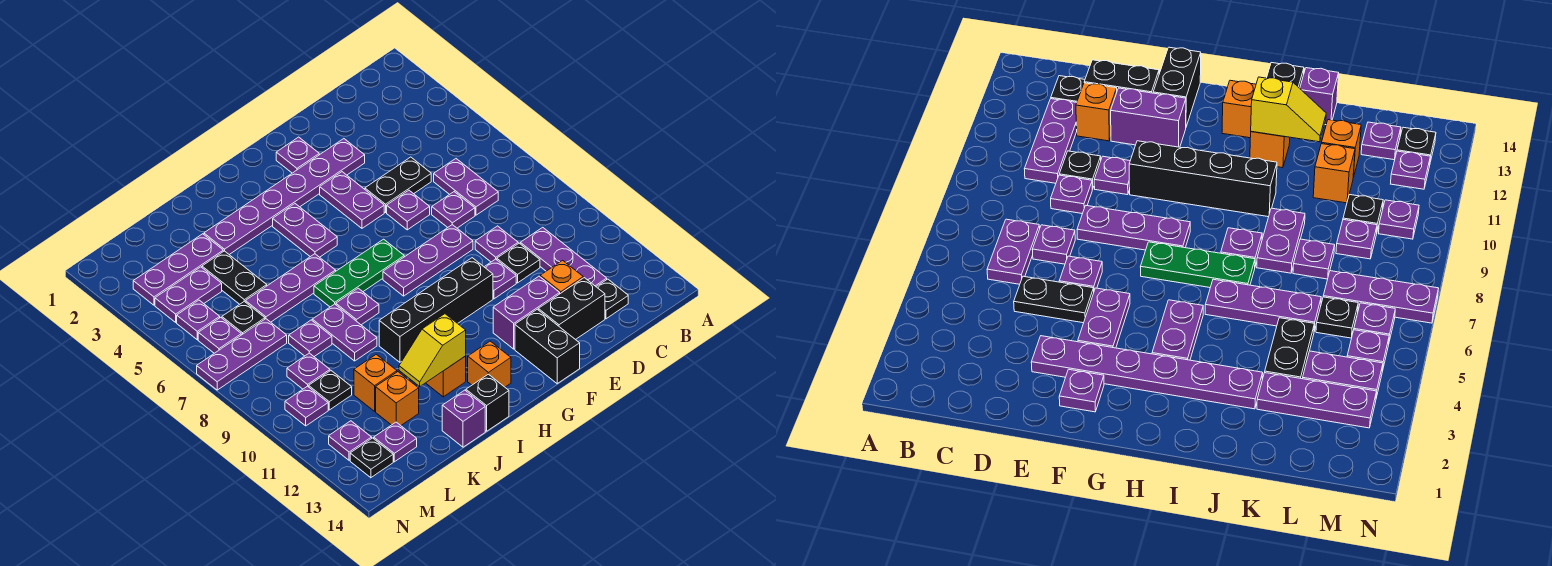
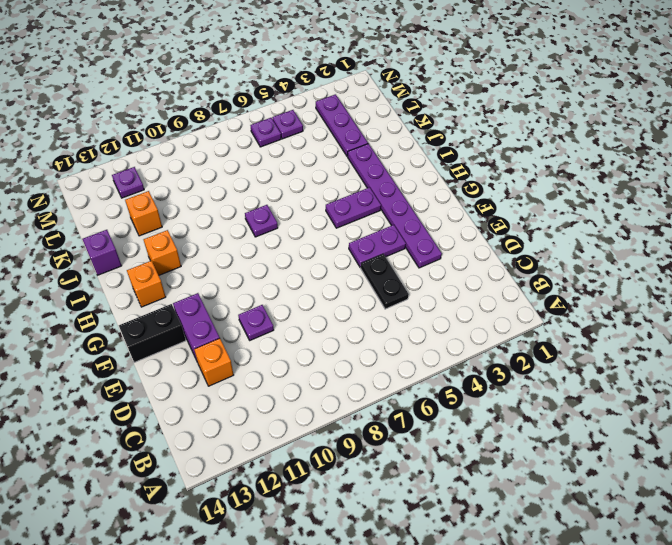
none -> purple 1x2 plate [434,159,498,215]
none -> purple 1x3 plate [520,227,607,287]
none -> black 1x1 plate [597,279,628,319]
none -> purple 1x1 plate [432,192,475,228]

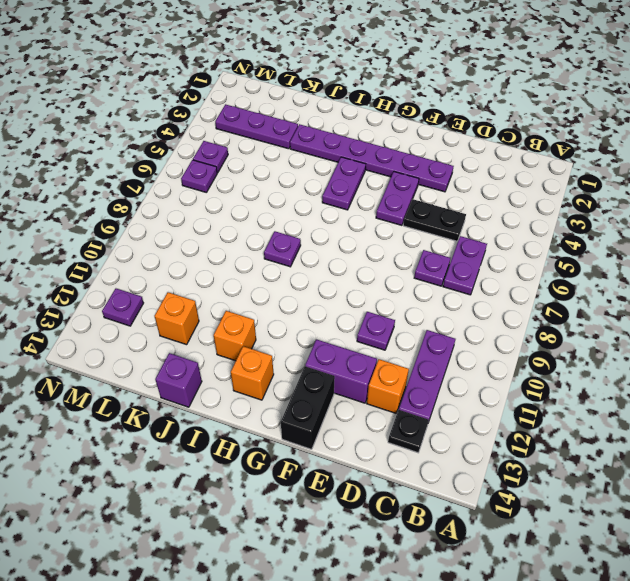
none -> purple 1x1 plate [475,226,518,262]
none -> black 1x1 plate [497,243,540,283]
none -> black 1x2 brick [538,278,605,340]
none -> purple 1x1 plate [387,190,430,230]

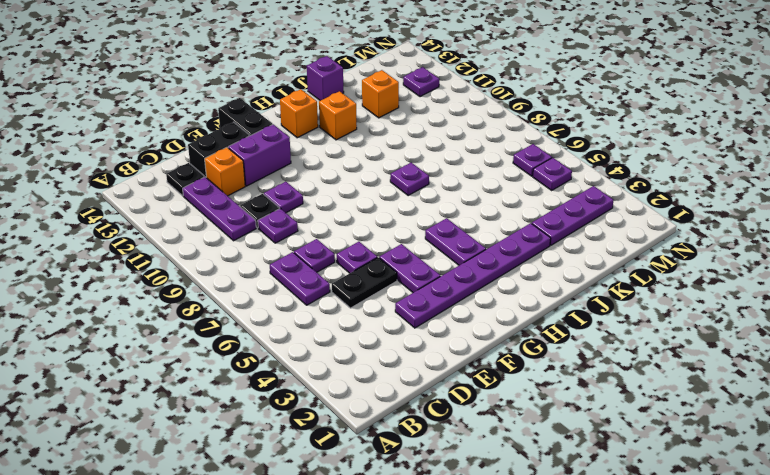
none -> purple 1x3 plate [383,225,473,296]
none -> purple 1x1 plate [276,137,319,173]
none -> black 1x4 brick [379,258,493,362]
none -> green 1x3 plate [314,239,404,307]

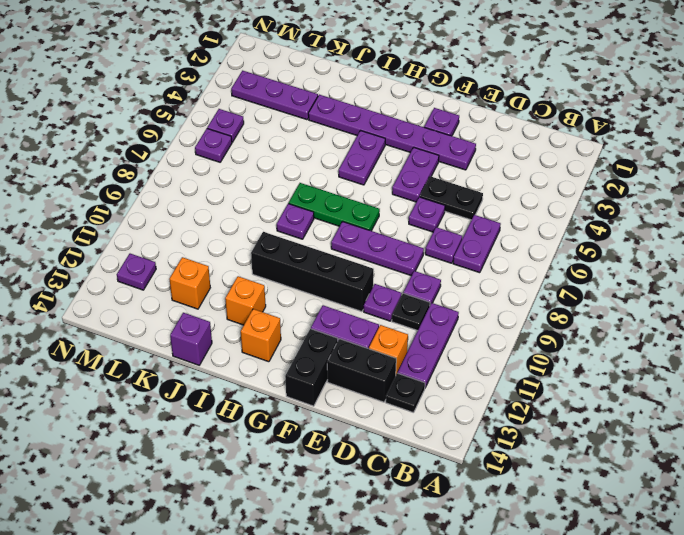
none -> purple 1x3 plate [245,254,336,322]
none -> black 1x1 brick [466,374,509,431]
none -> purple 1x2 plate [312,304,377,361]
none -> black 1x2 plate [202,251,267,304]

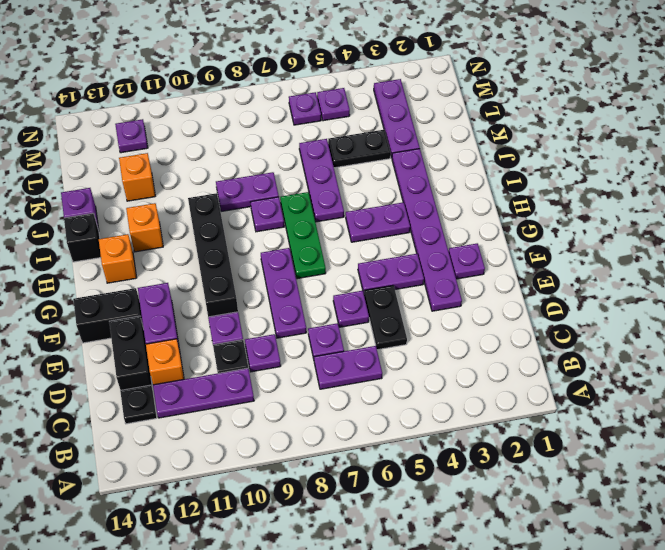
none -> purple 1x1 plate [289,320,332,356]
none -> orange 1x1 brick [354,354,397,411]
none -> purple 1x2 plate [155,267,222,322]
none -> black 1x1 plate [222,301,265,335]

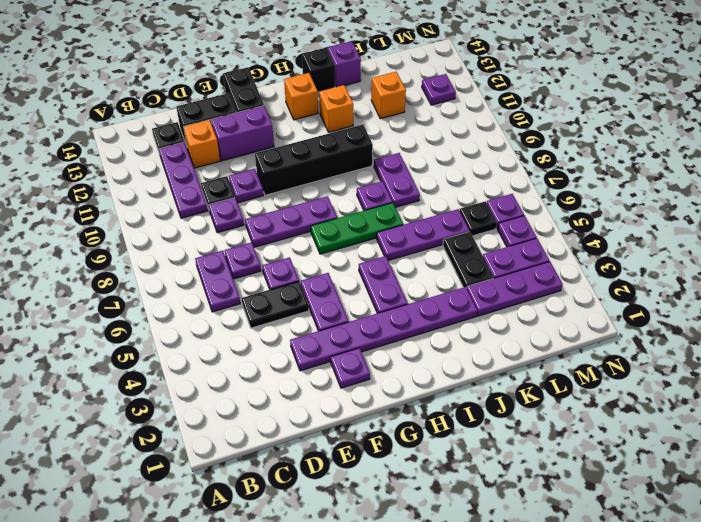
none -> purple 1x1 plate [289,320,332,356]
none -> orange 1x1 brick [354,354,397,411]
none -> purple 1x3 plate [197,319,287,390]
none -> purple 1x1 plate [287,353,330,389]

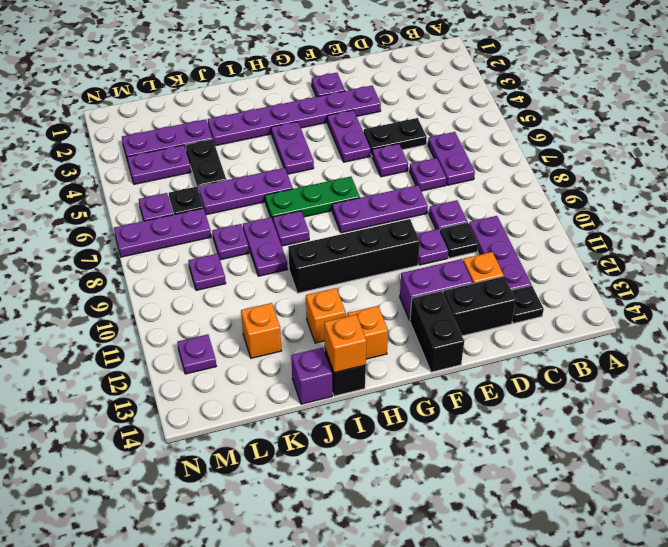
orange 1x1 brick [324,315,367,373] -> orange 1x1 brick moved to [354,354,397,411]
none -> black 1x1 plate [309,371,352,410]
none -> purple 1x1 plate [374,422,417,462]
none -> purple 1x1 plate [177,300,220,340]
none -> purple 1x1 plate [285,386,328,426]

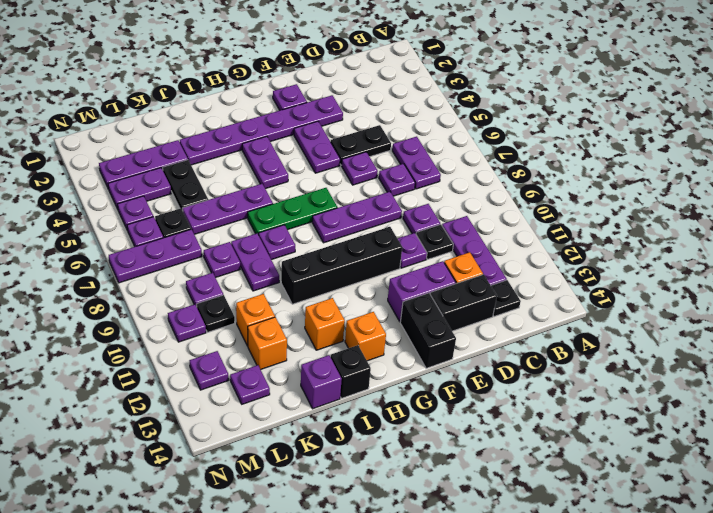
none -> black 1x1 plate [350,438,393,478]
none -> yellow 1x2 slope [399,314,466,386]

